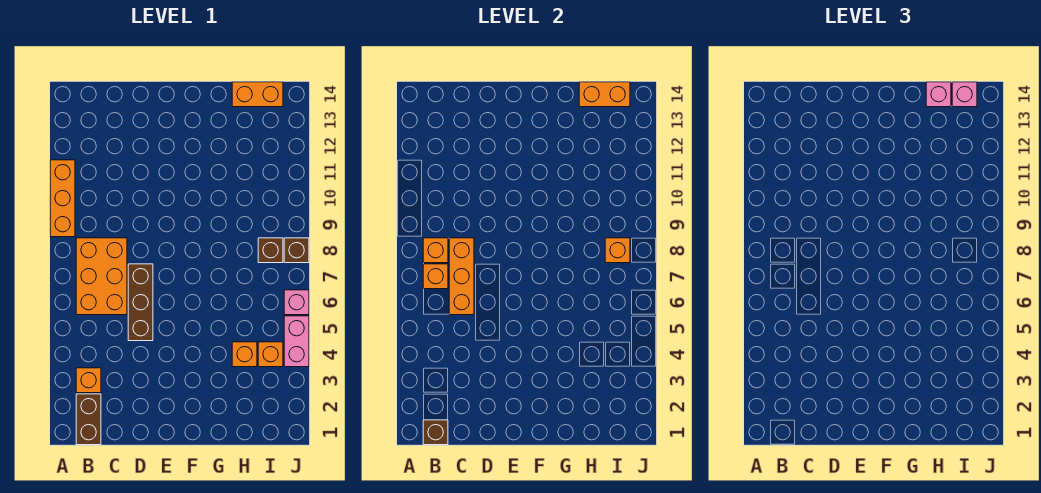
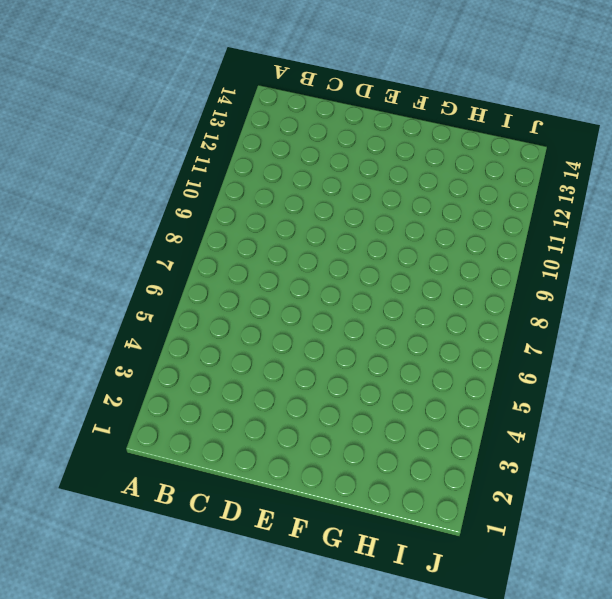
none -> orange 1x3 brick [50,160,75,237]
none -> brown 1x2 brick [76,394,101,445]
none -> orange 1x1 brick [76,368,101,393]

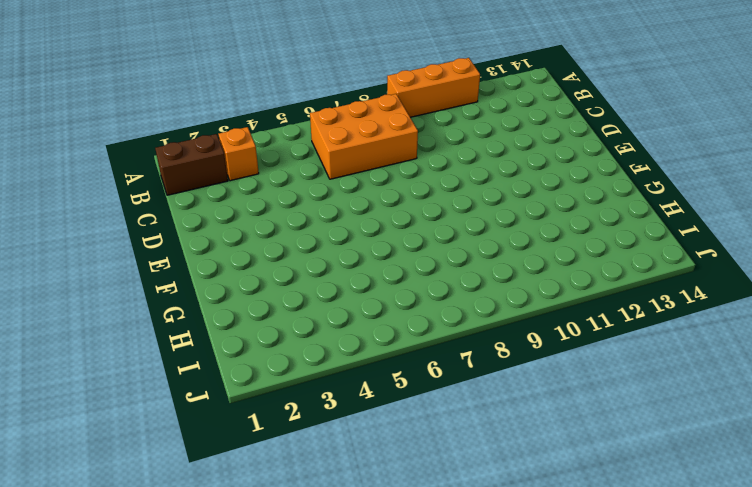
none -> brown 1x3 brick [128,264,153,341]
none -> orange 1x1 brick [232,342,257,367]
none -> orange 1x2 brick [232,82,283,107]

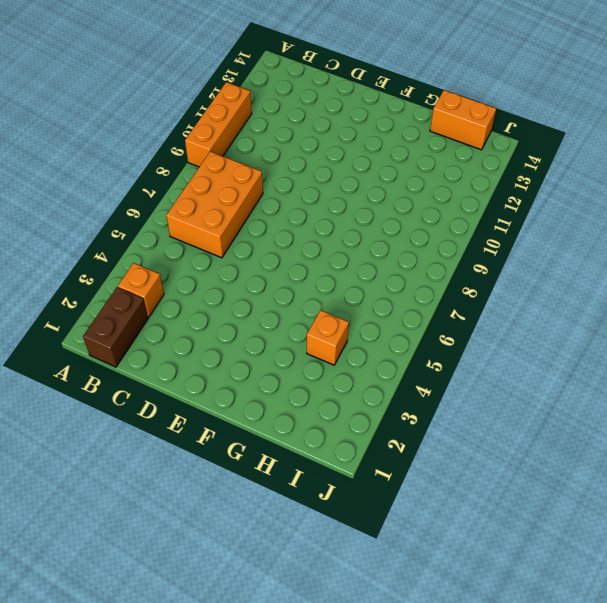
none -> brown 1x3 brick [128,264,153,341]
none -> orange 1x1 brick [258,342,283,367]
none -> brown 1x1 brick [258,238,283,263]

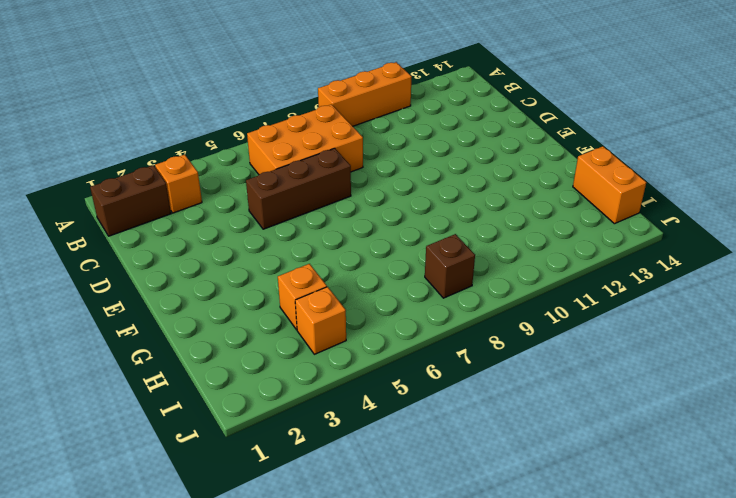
none -> pink 1x2 brick [284,316,309,367]
none -> pink 1x1 brick [284,290,309,315]
none -> brown 1x1 brick [284,238,309,263]

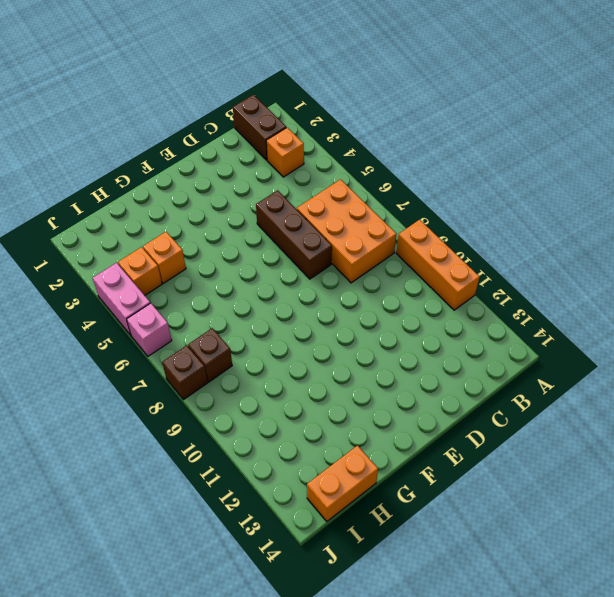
none -> brown 1x1 brick [423,420,448,445]
none -> orange 1x1 brick [423,264,448,289]
none -> orange 1x1 brick [423,238,448,263]

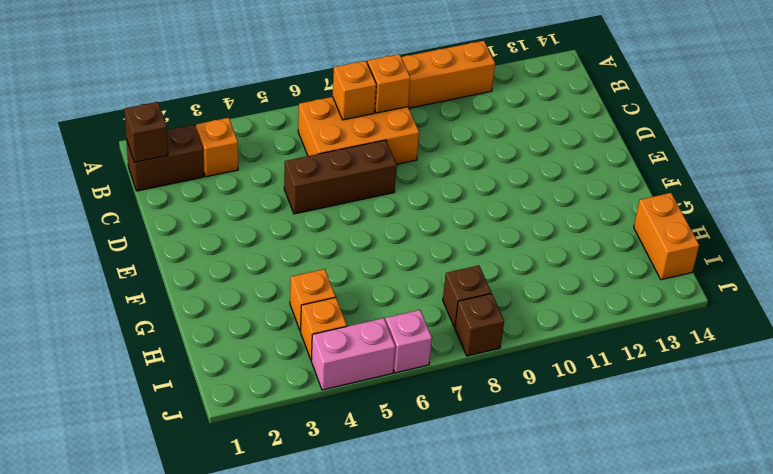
none -> orange 1x3 brick [449,238,474,315]
none -> orange 1x2 brick [579,82,630,107]
none -> orange 1x1 brick [605,238,630,263]

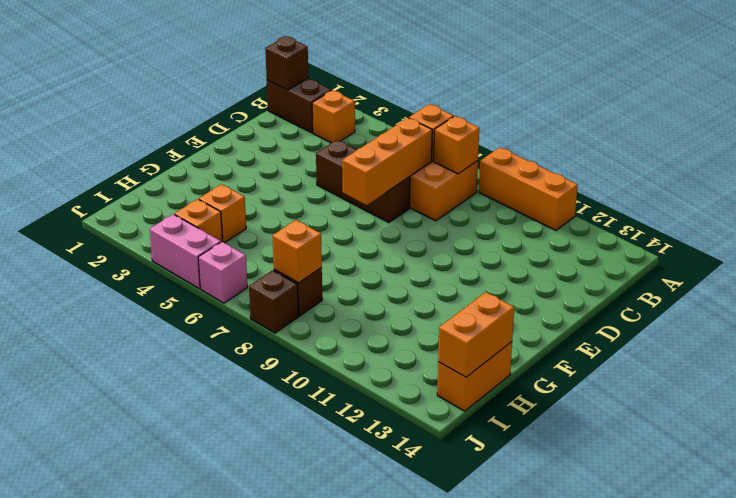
orange 1x3 brick [342,118,432,205] -> orange 1x3 brick turned to [449,238,474,315]
none -> pink 1x1 brick [926,82,951,107]
none -> pink 1x1 brick [952,82,977,107]

